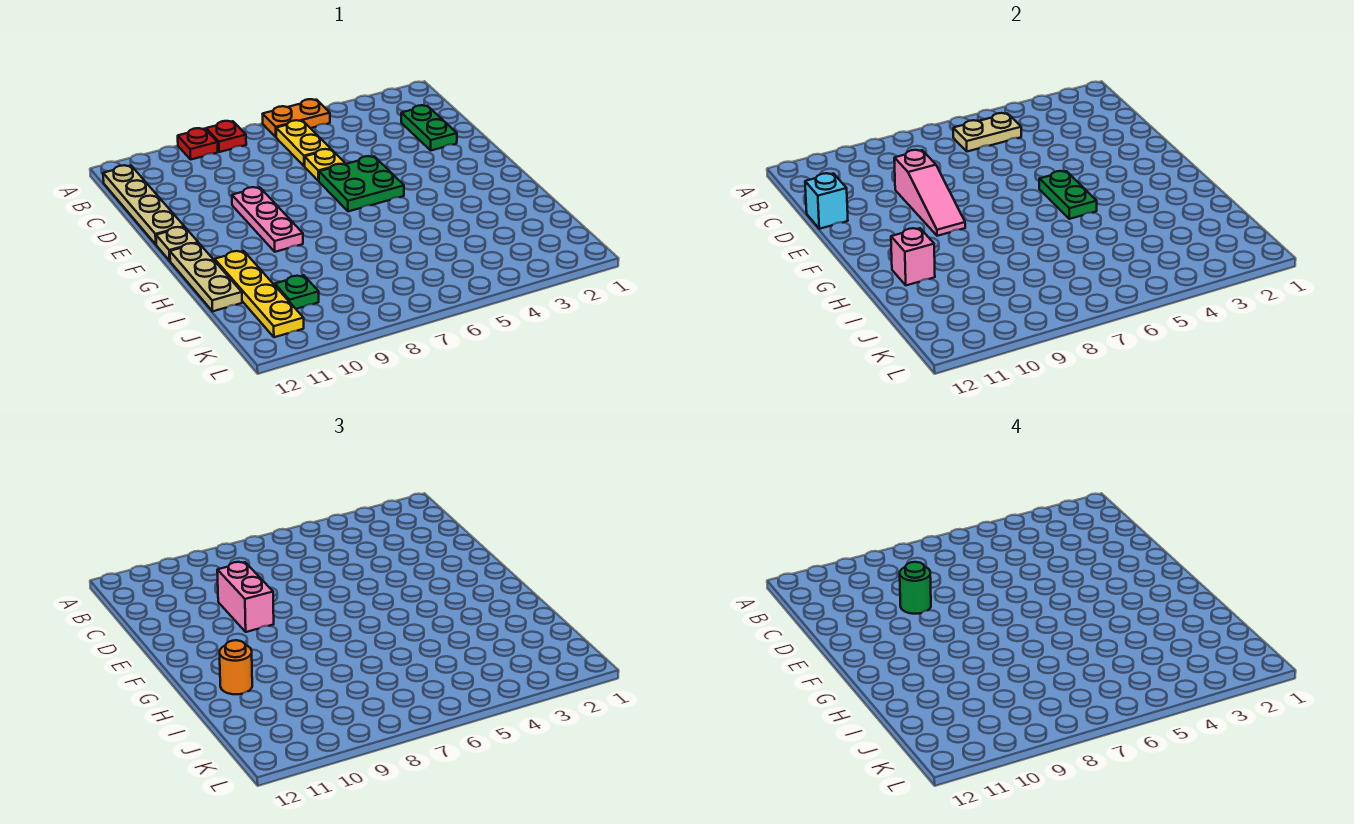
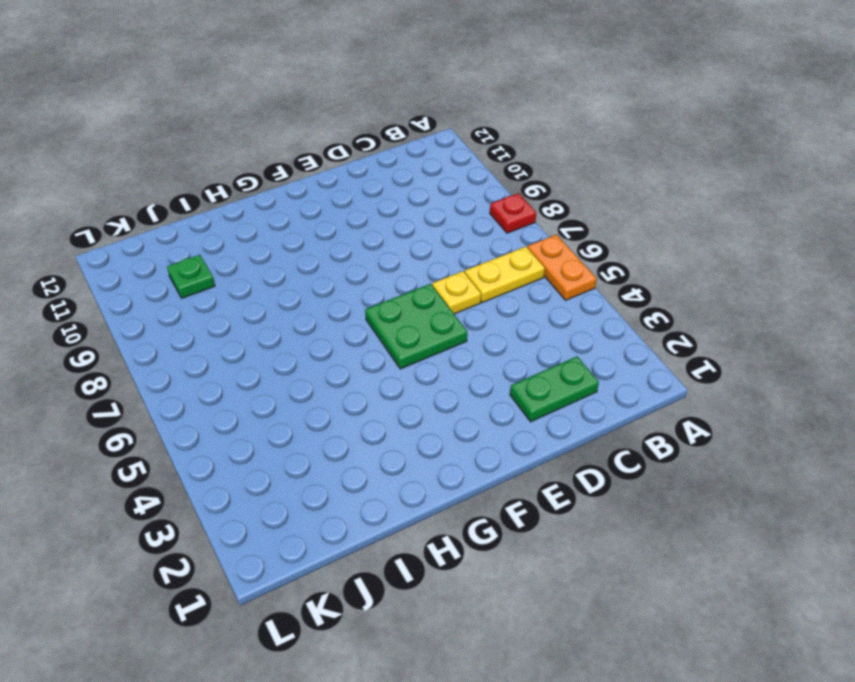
none -> red 1x1 plate [178,128,218,159]
none -> tan 1x4 plate [103,165,184,244]
none -> pink 1x3 plate [232,187,303,252]

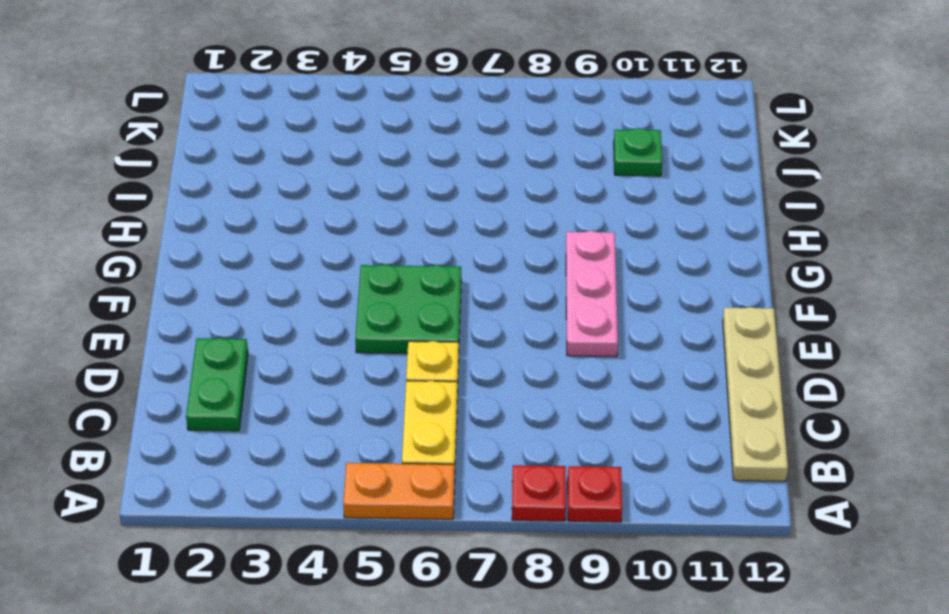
none -> tan 1x1 plate [156,227,198,261]
none -> tan 1x3 plate [170,243,242,311]
none -> yellow 1x4 plate [215,251,304,337]

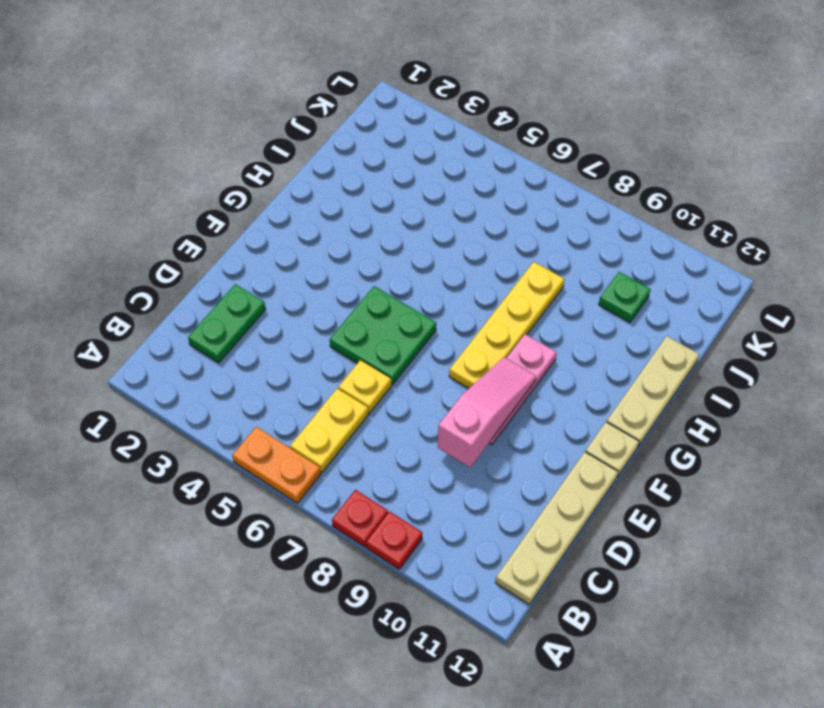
yellow 1x4 plate [449,262,565,388] -> yellow 1x4 plate moved to [215,251,304,337]
none -> tan 1x2 plate [953,113,1021,151]
none -> cyan 1x1 brick [805,173,848,229]
none -> green 1x2 plate [1039,171,1097,219]

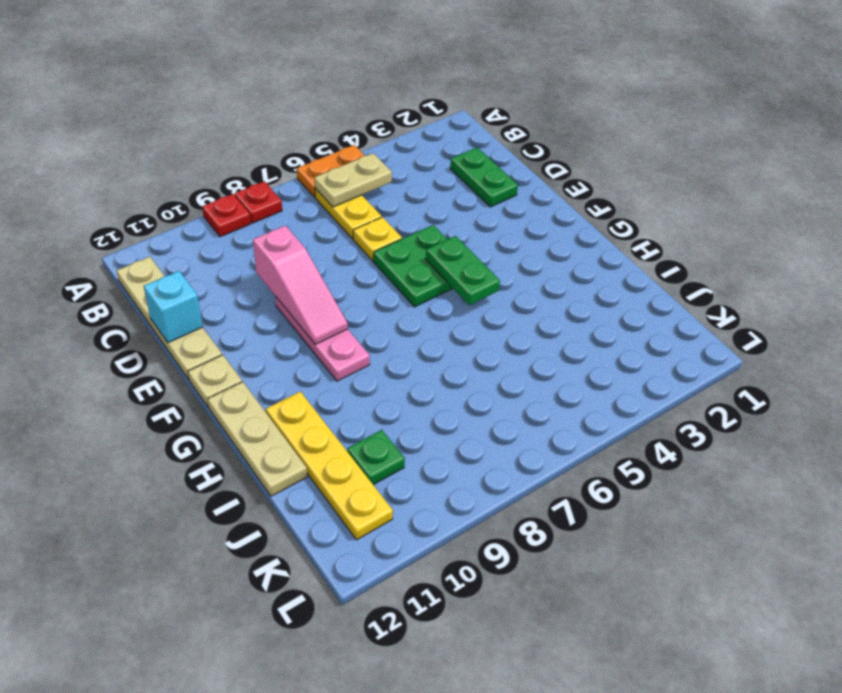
none -> pink 1x1 brick [891,228,935,285]
none -> pink 1x2 brick [217,562,274,632]
none -> orange 1x1 round brick [220,640,252,694]

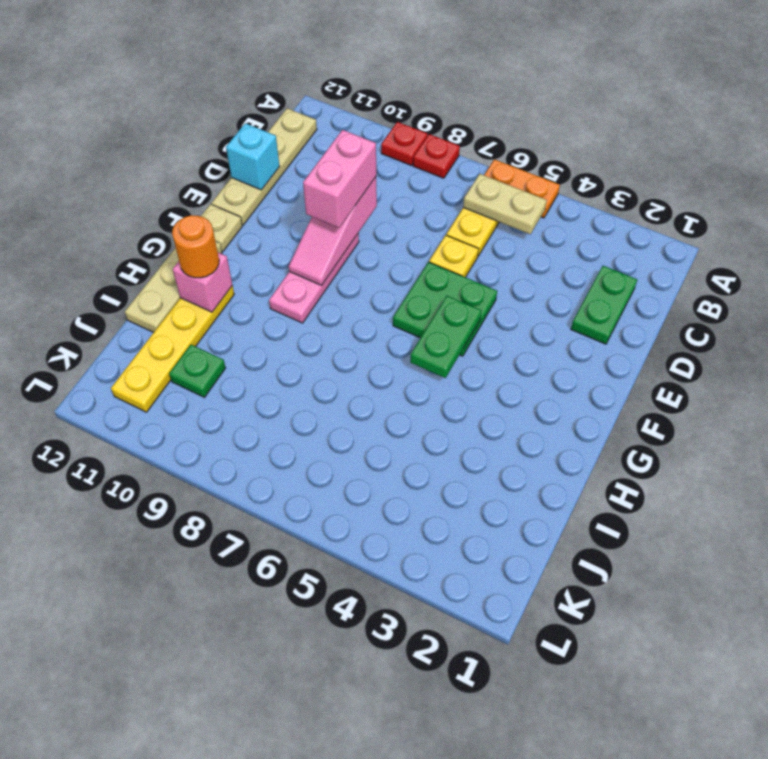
none -> green 1x1 round brick [900,562,931,614]

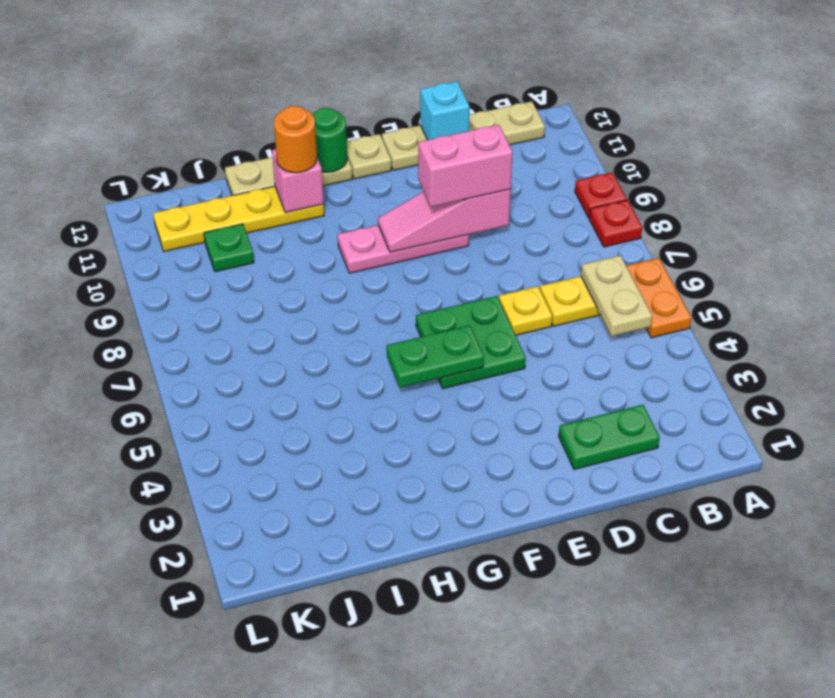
green 1x1 round brick [312,108,347,172] -> green 1x1 round brick moved to [900,562,931,614]

